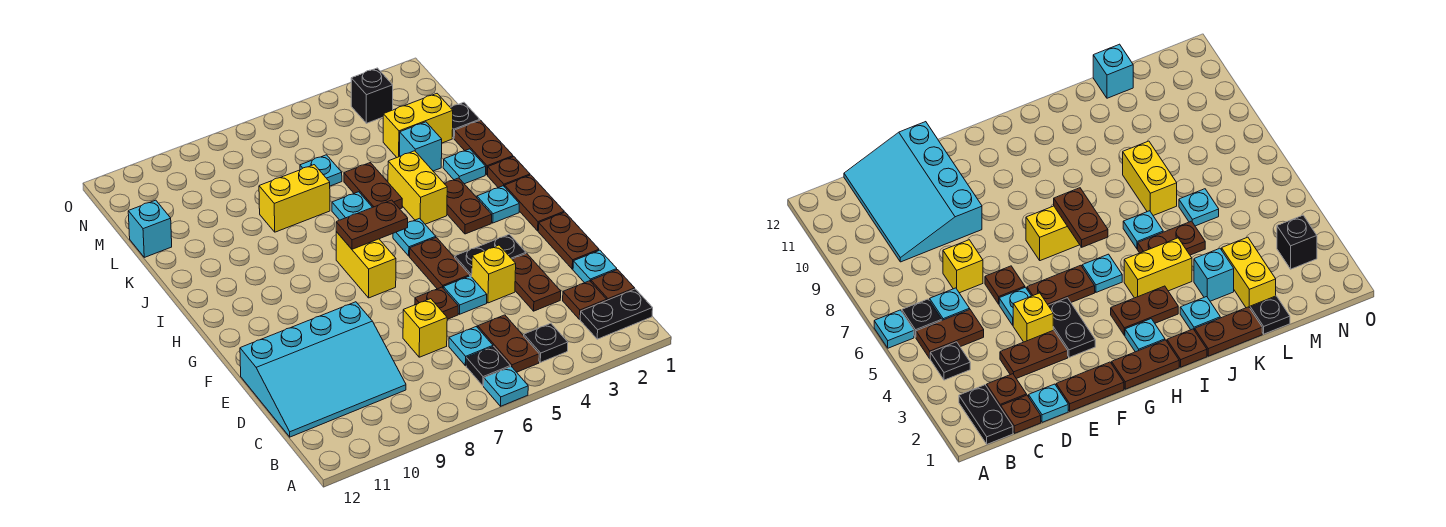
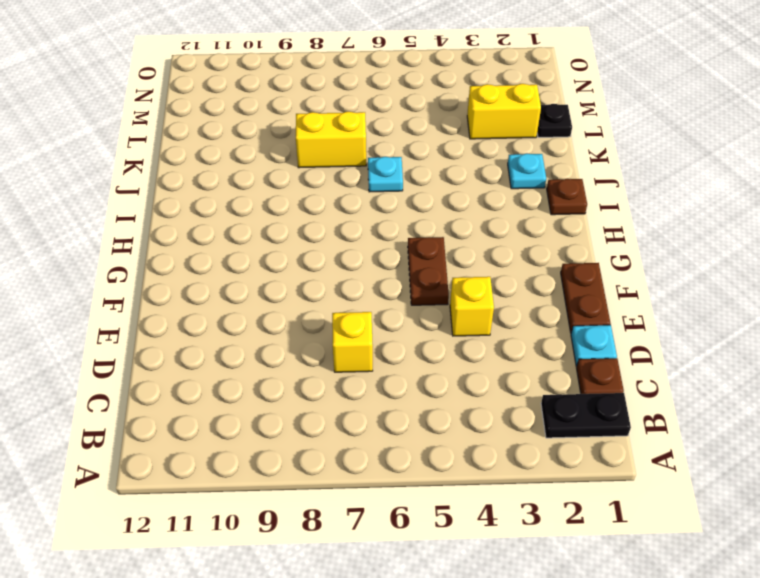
none -> cyan 1x1 plate [484,367,528,406]
none -> black 1x1 plate [524,323,568,362]
none -> brown 1x2 plate [478,315,539,372]
none -> black 1x1 plate [466,346,511,386]

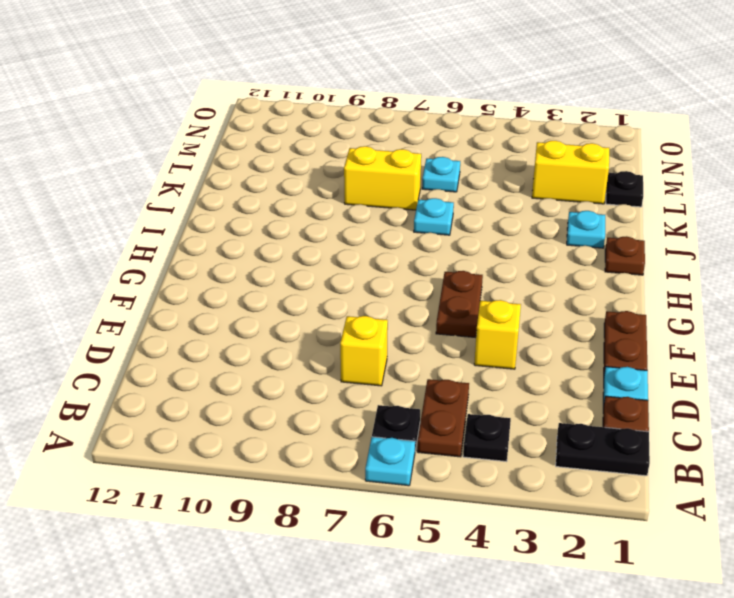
none -> brown 1x1 plate [563,281,607,319]
none -> cyan 1x1 plate [449,327,493,366]
none -> cyan 3x4 slope [240,302,406,437]
none -> brown 1x2 plate [512,253,561,311]

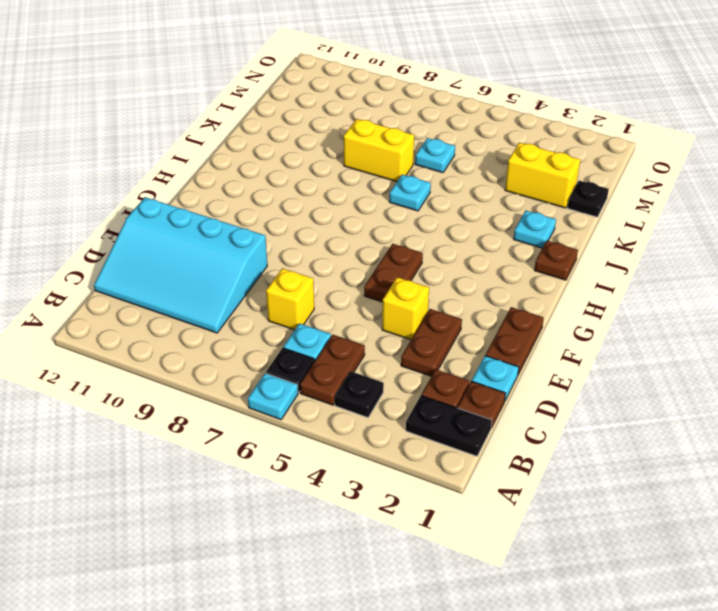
none -> cyan 1x1 plate [443,276,487,314]
none -> brown 1x1 plate [415,287,458,319]
none -> black 1x2 plate [455,234,526,277]
none -> brown 1x2 plate [505,175,564,231]

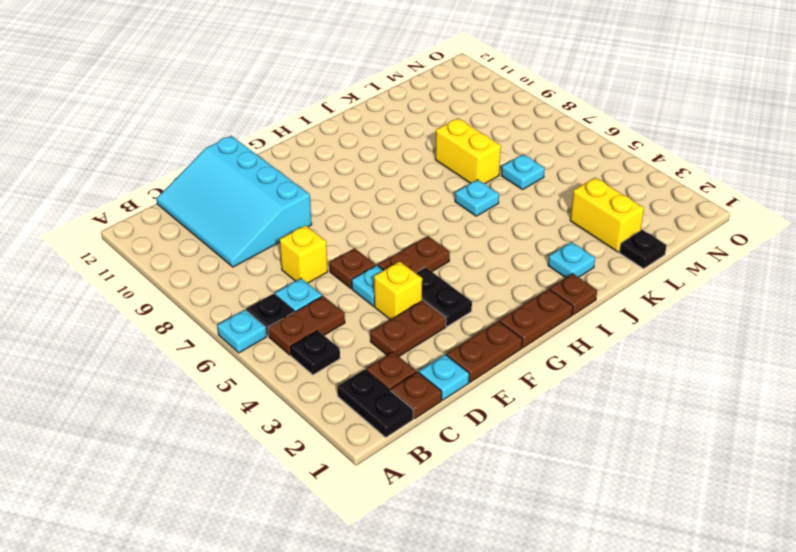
none -> yellow 1x2 brick [336,232,396,298]
none -> cyan 1x1 plate [477,186,519,223]
none -> brown 1x2 plate [444,178,492,234]
none -> cyan 1x1 plate [393,218,436,256]

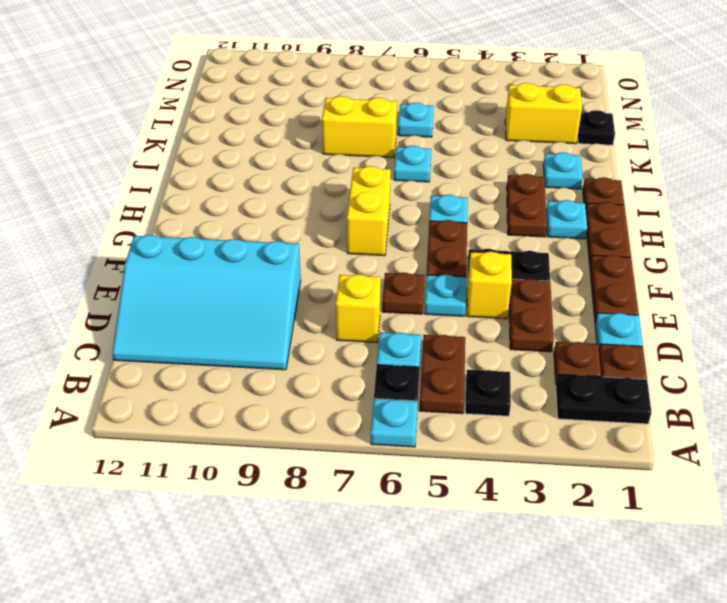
none -> yellow 1x2 brick [388,151,447,224]
none -> brown 1x2 plate [454,120,513,175]
none -> brown 1x2 plate [344,163,402,209]
none -> cyan 1x1 brick [400,122,442,171]

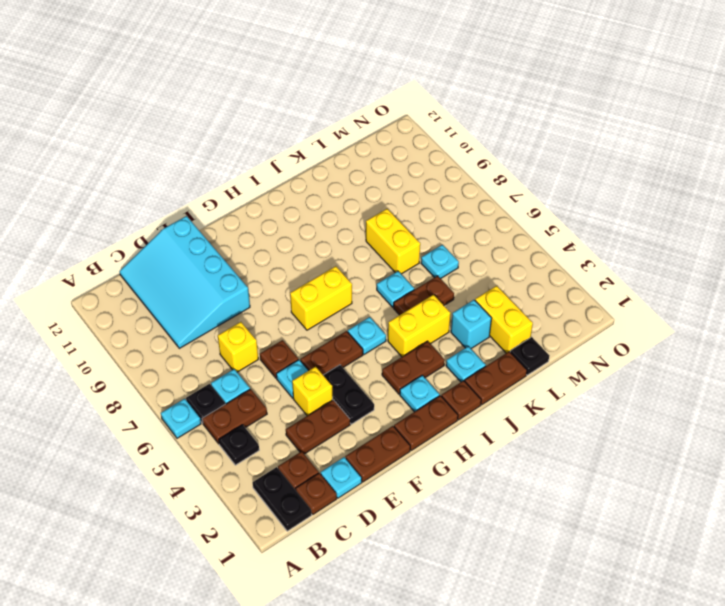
none -> cyan 1x1 brick [128,200,172,257]
none -> black 1x1 brick [351,68,393,123]
none -> brown 1x2 plate [336,200,408,249]

